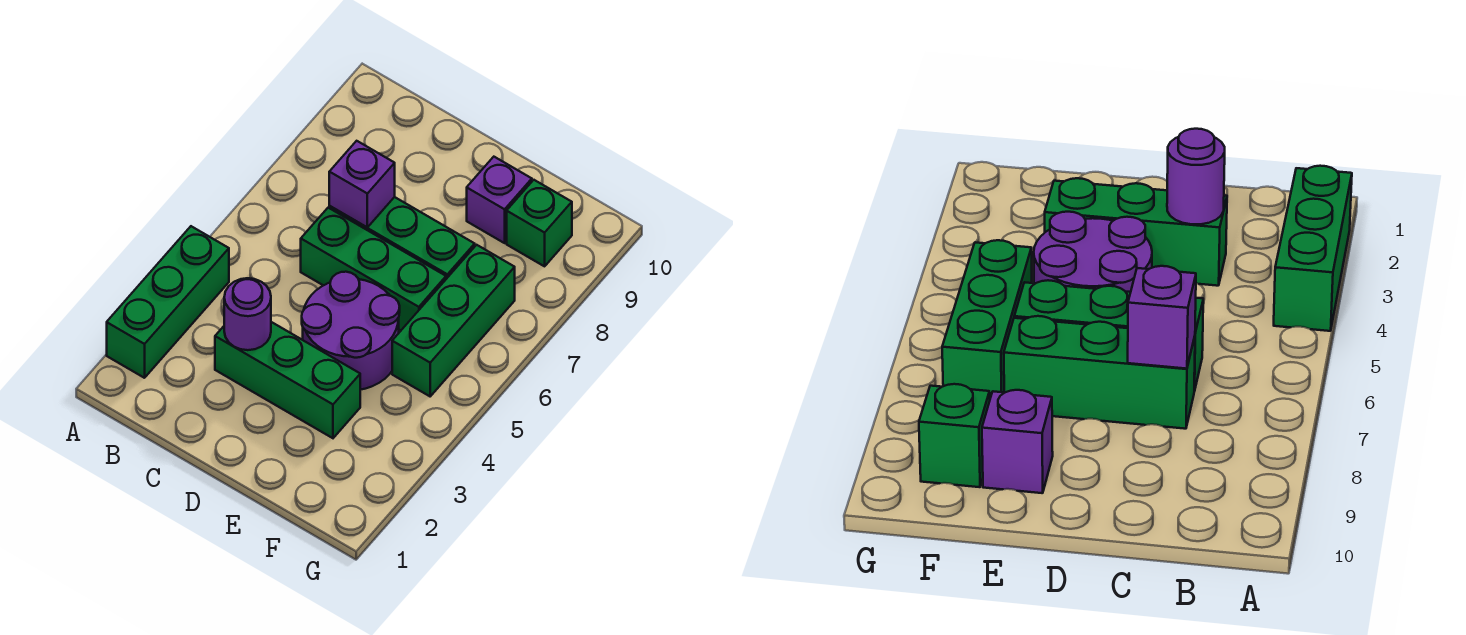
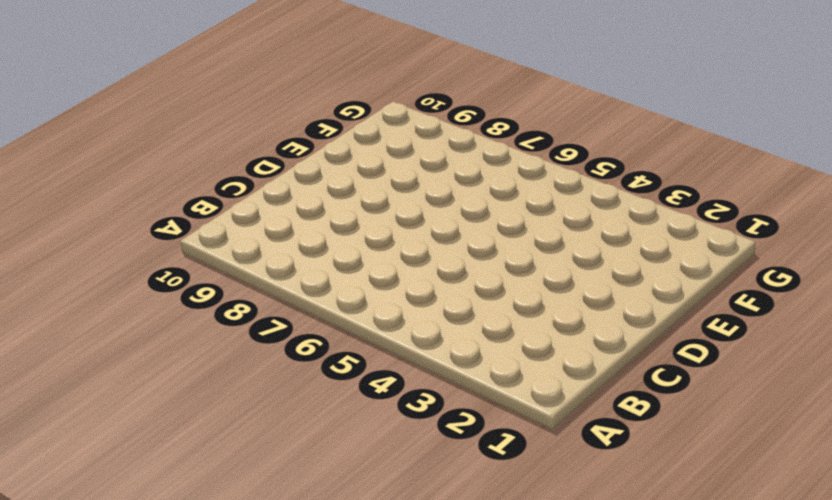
none -> green 1x3 brick [107,226,229,378]
none -> green 1x3 brick [215,322,360,438]

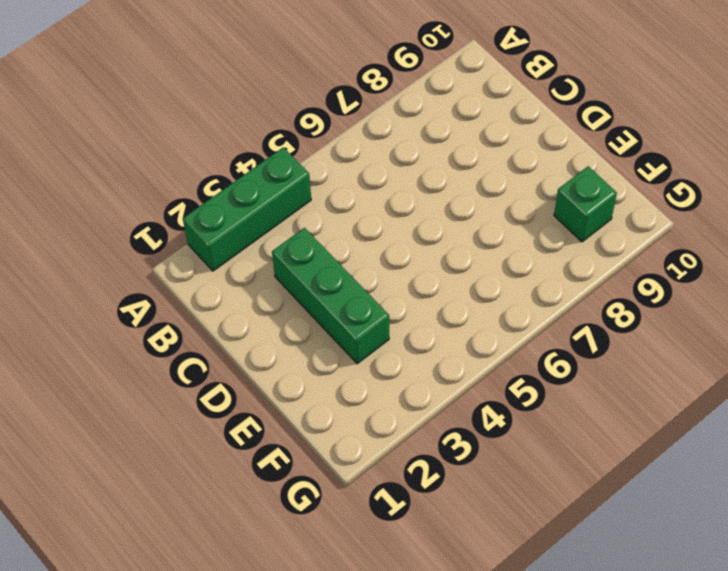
none -> green 1x3 brick [301,208,446,330]
none -> green 1x3 brick [329,197,475,279]

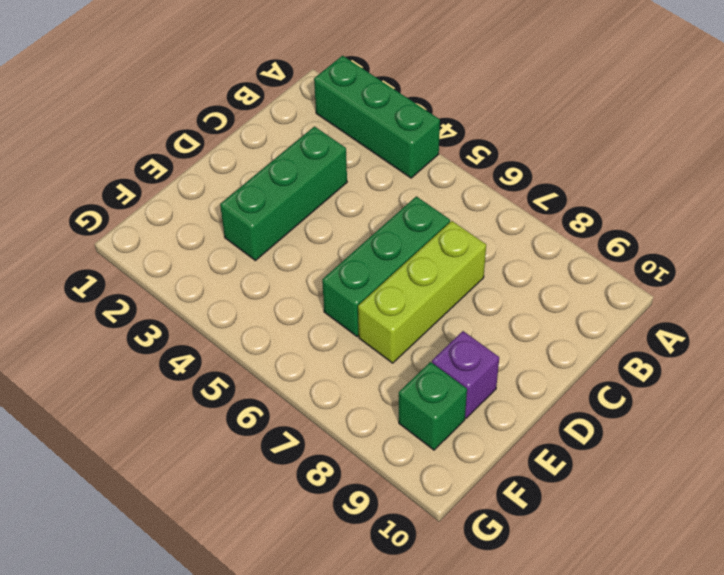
lime 1x3 brick [358,221,486,363] -> green 1x3 brick [329,197,475,279]
none -> purple 2x2 round brick [302,272,400,390]
none -> green 1x3 brick [392,245,515,396]

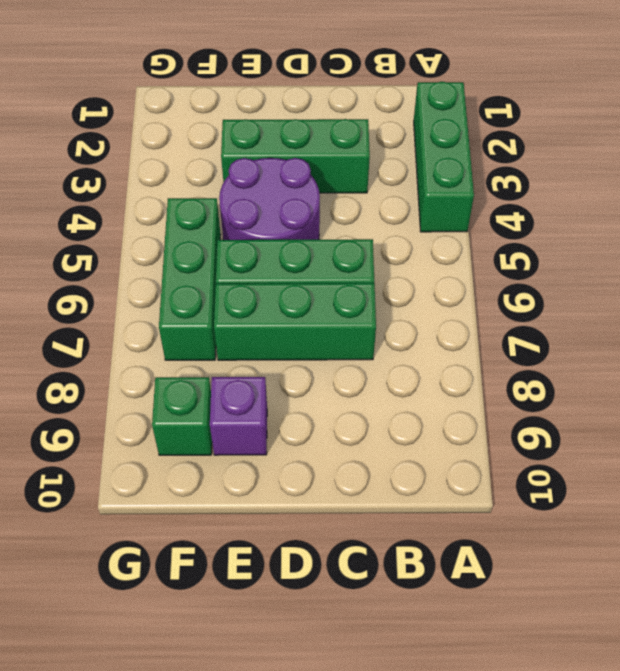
none -> purple 1x1 round brick [224,278,271,350]
none -> purple 1x1 brick [329,141,395,227]

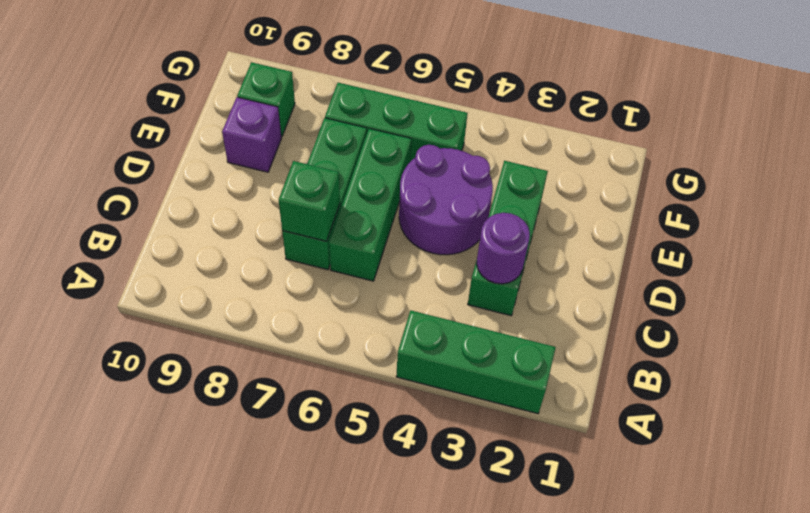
green 1x1 brick [279,161,340,241] -> purple 1x1 brick [329,141,395,227]

